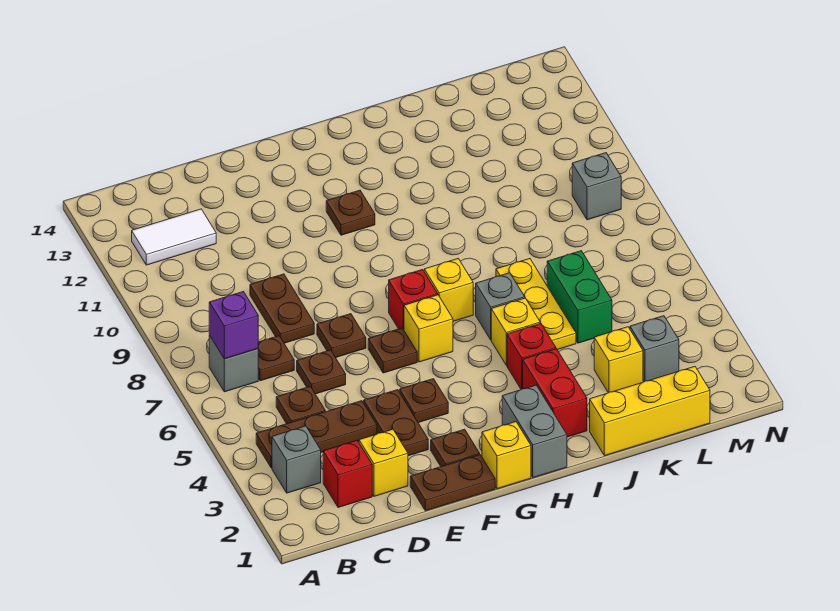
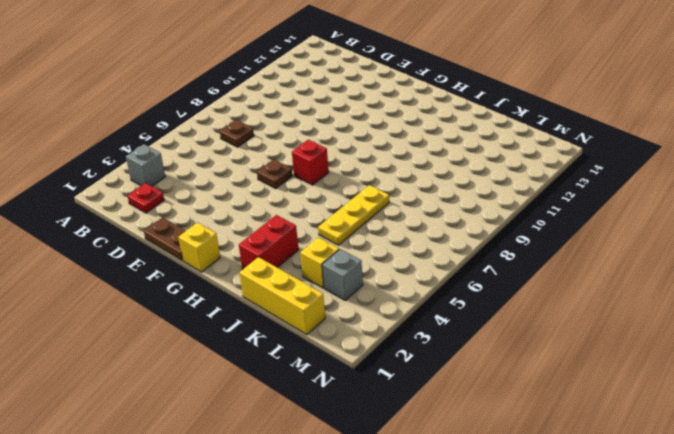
red 1x1 plate [127,183,164,213] -> red 1x1 brick [323,440,372,508]
none -> brown 1x3 plate [256,401,377,468]
none -> grey 1x1 brick [209,335,258,392]
none -> white 1x2 tile [132,209,216,265]
none -> brown 1x1 plate [276,386,325,424]

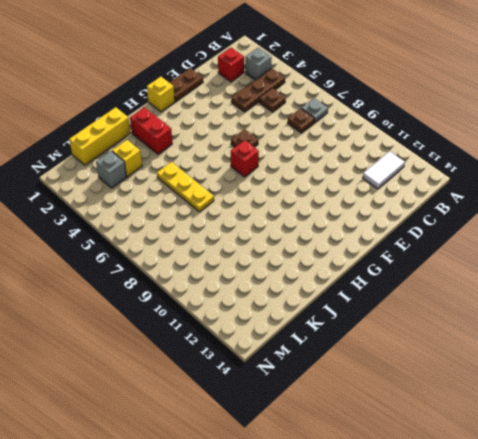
grey 1x1 plate [301,98,328,123] -> grey 1x1 brick [209,335,258,392]
none -> yellow 1x1 brick [359,429,408,496]
none -> brown 1x1 plate [297,350,346,394]
none -> brown 1x2 plate [250,274,314,343]
none -> brown 1x2 plate [364,390,428,456]

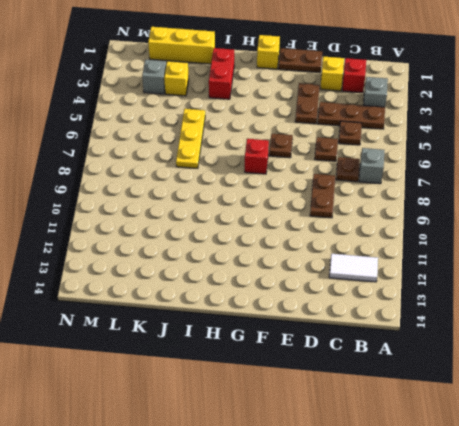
none -> brown 1x1 plate [317,314,366,358]
none -> brown 1x1 plate [431,429,480,467]
none -> brown 1x1 plate [400,379,448,423]
none -> yellow 1x1 brick [404,295,453,362]

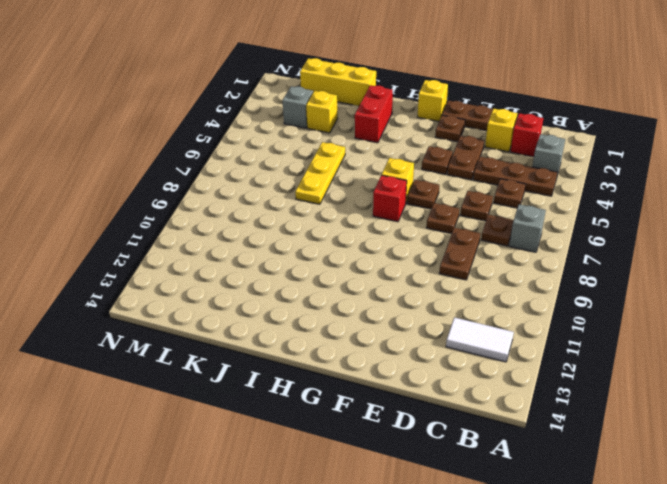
none -> brown 1x1 plate [326,190,375,235]
none -> grey 1x2 brick [502,385,567,478]
none -> yellow 1x1 brick [424,259,473,321]
none -> red 1x1 brick [507,323,556,389]

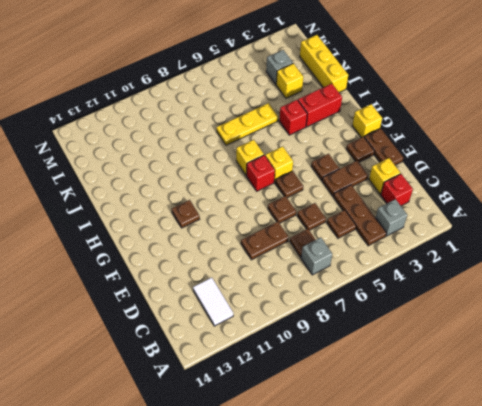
none -> grey 1x2 brick [502,385,567,478]
none -> yellow 1x1 brick [491,298,540,365]
none -> grey 1x1 brick [476,273,525,340]
none -> green 1x2 brick [547,251,612,343]

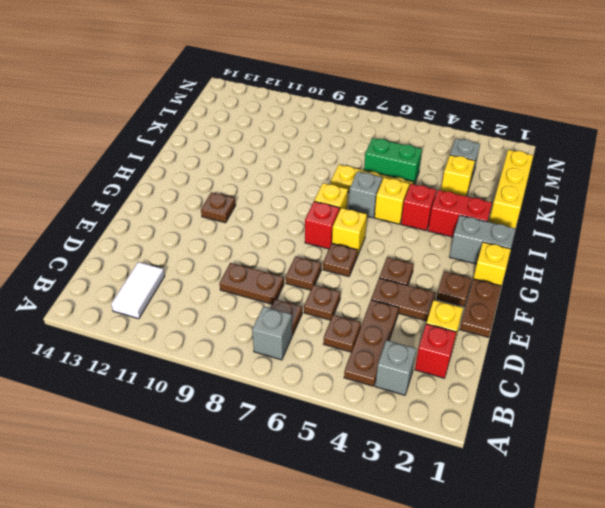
none -> grey 1x1 brick [572,153,621,220]
none -> purple 1x1 brick [209,292,258,359]

